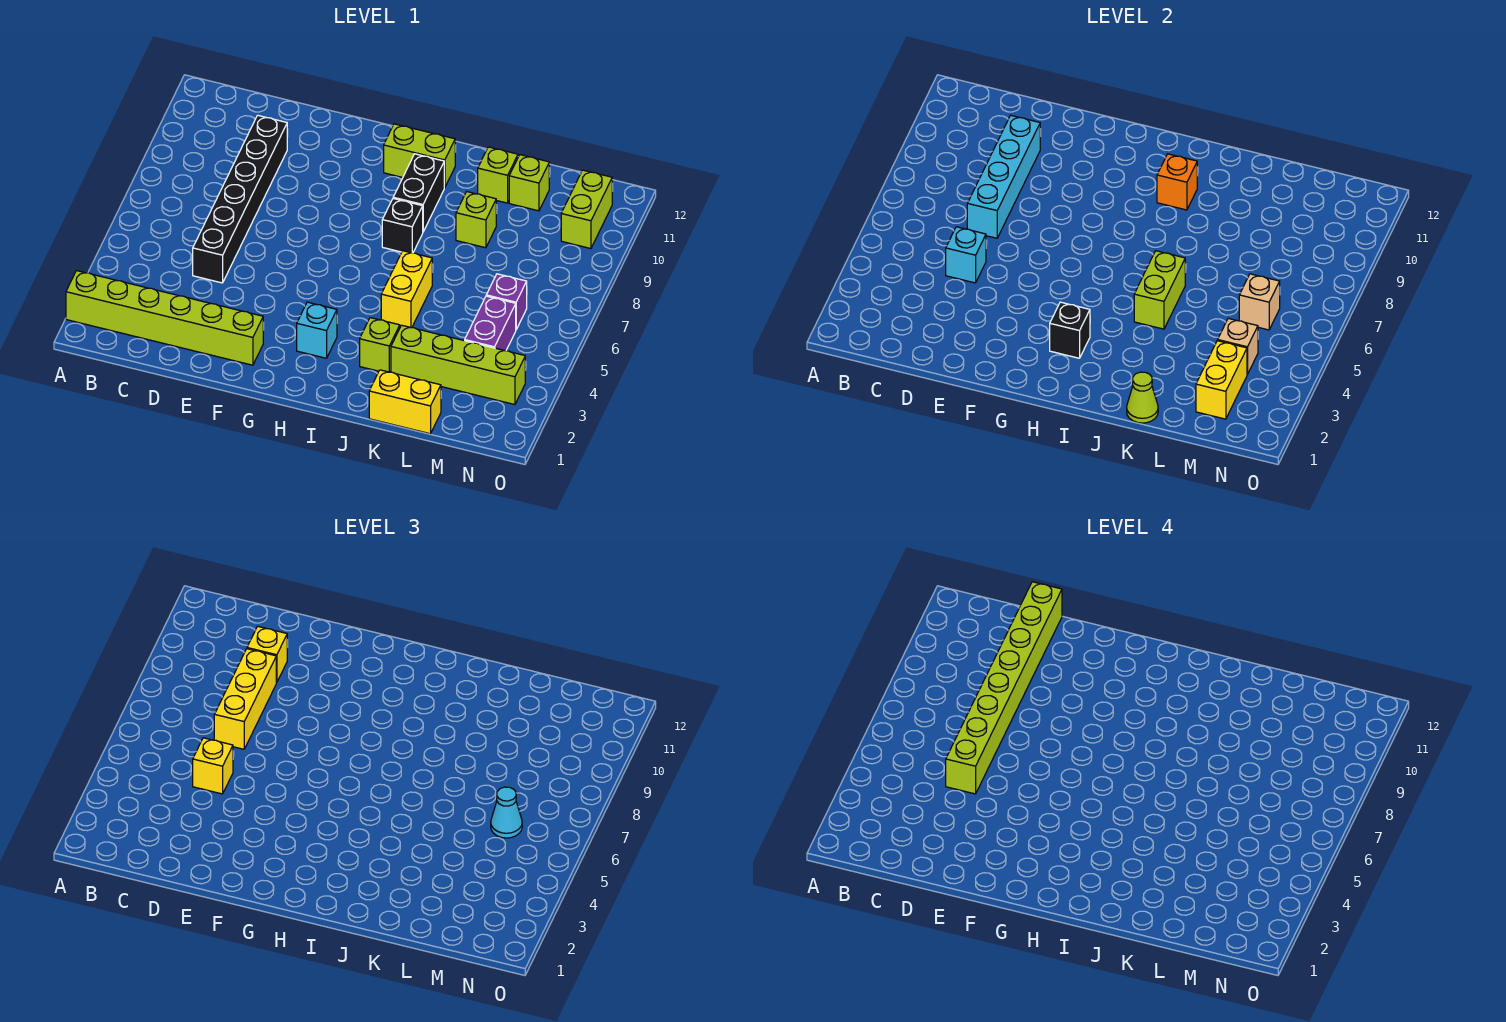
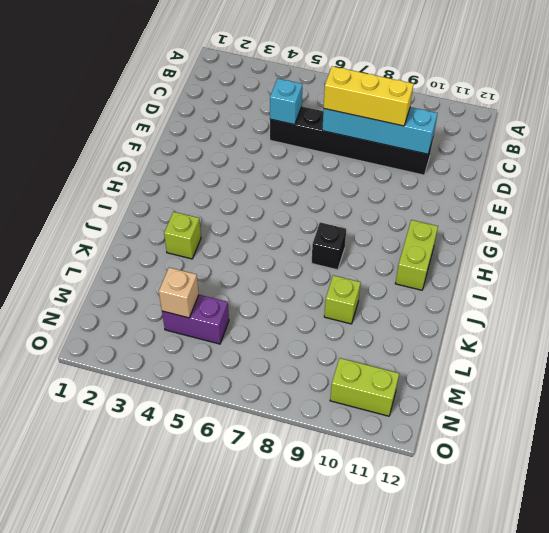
none -> lime 1x6 brick [66,271,263,365]
none -> cyan 1x1 brick [297,302,337,358]
none -> black 1x2 brick [393,154,444,231]
none -> yellow 1x2 brick [381,251,432,328]

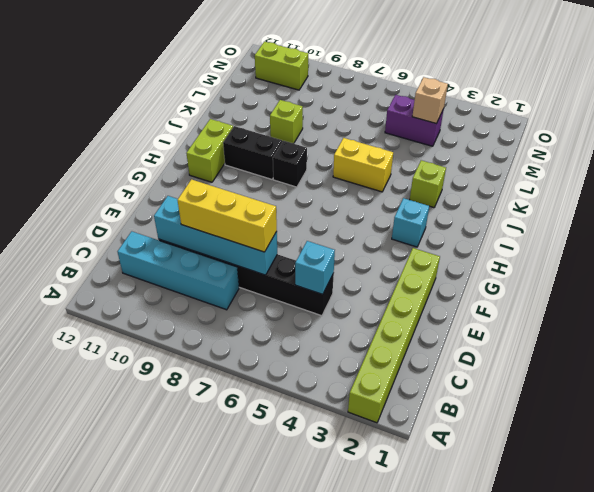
cyan 1x4 brick [118,231,239,310] -> none
none -> yellow 1x2 brick [369,370,441,434]
none -> lime 1x4 brick [391,325,525,405]
none -> lime 1x1 brick [478,147,518,203]
none -> lime 1x1 brick [509,155,549,211]

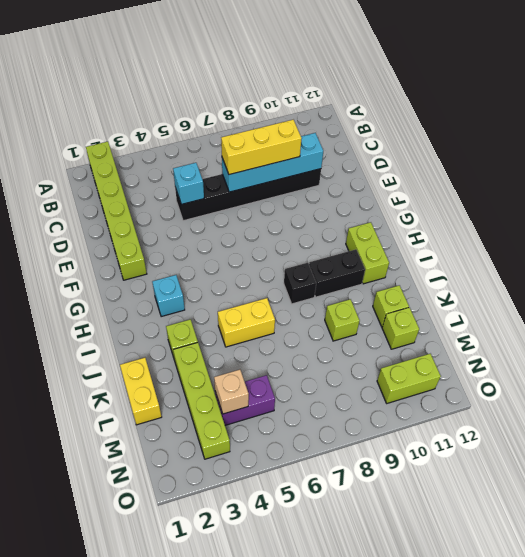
none -> purple 1x1 brick [486,274,527,329]
none -> black 1x1 brick [1050,302,1090,358]
none -> orange 1x1 brick [1157,154,1197,210]
none -> lime 1x2 brick [1134,251,1185,329]

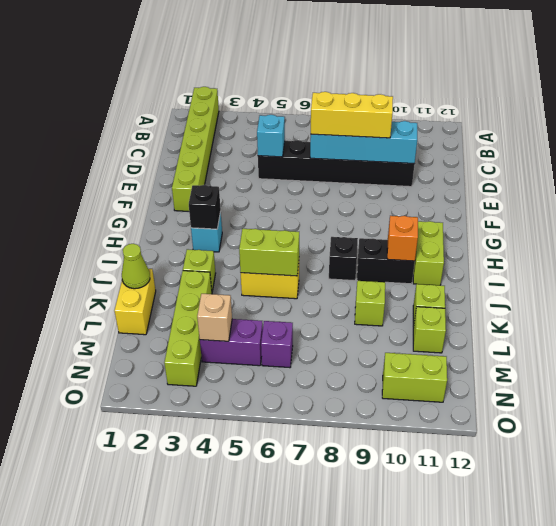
none -> yellow 1x2 brick [1196,341,1247,419]
none -> tan 1x1 brick [1239,274,1280,330]
none -> yellow 1x1 brick [193,738,233,794]
none -> yellow 1x1 brick [247,626,287,683]

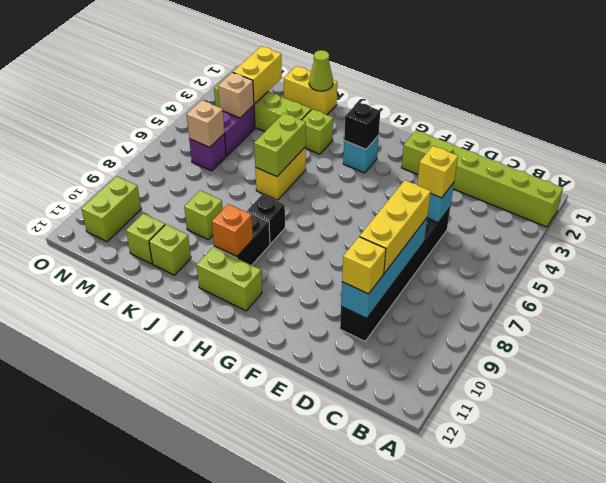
none -> cyan 1x1 cone [491,787,522,838]
none -> lime 1x8 brick [946,582,1062,794]

